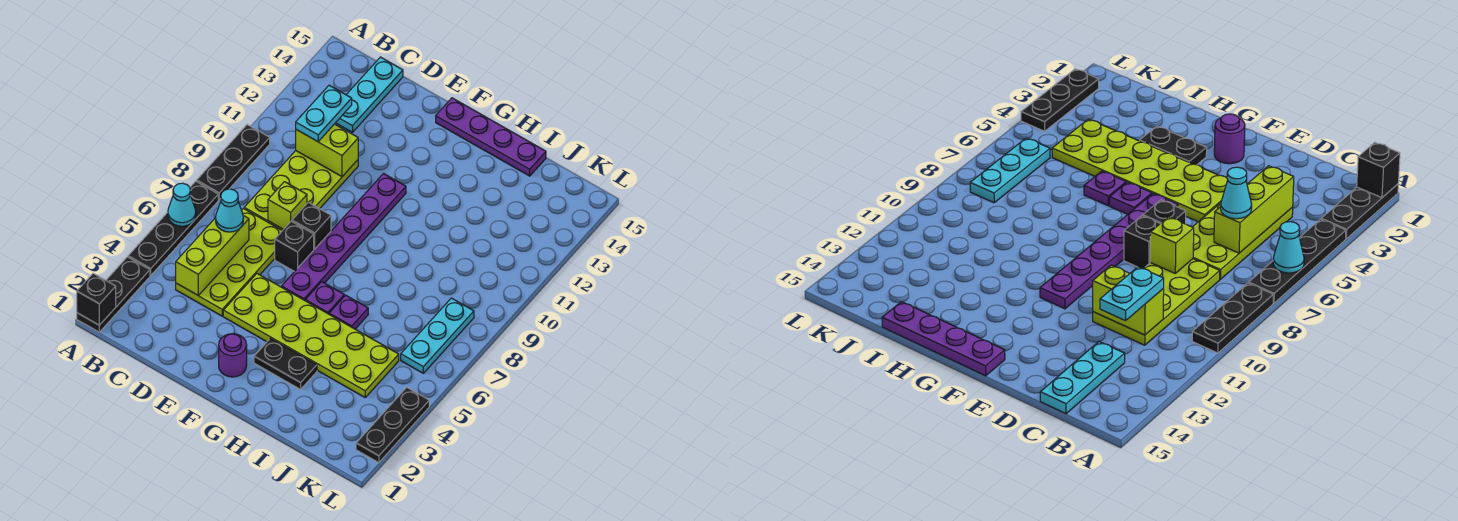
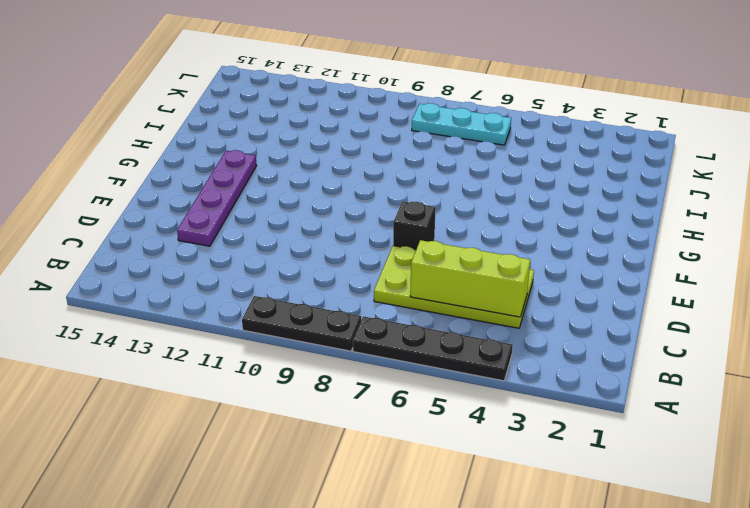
purple 1x4 plate [177,150,257,246] -> purple 1x4 plate moved to [436,98,546,176]
none -> black 1x3 plate [77,257,150,332]
none -> lime 2x4 plate [244,151,358,231]
none -> cyan 1x3 plate [336,57,403,132]

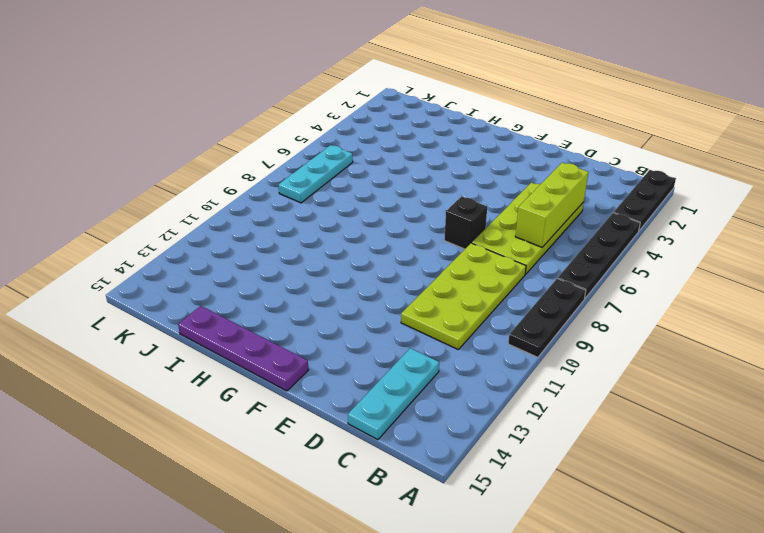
none -> lime 2x6 plate [223,274,399,397]
none -> black 1x1 brick [292,202,331,249]
none -> purple 1x1 round brick [219,334,247,377]

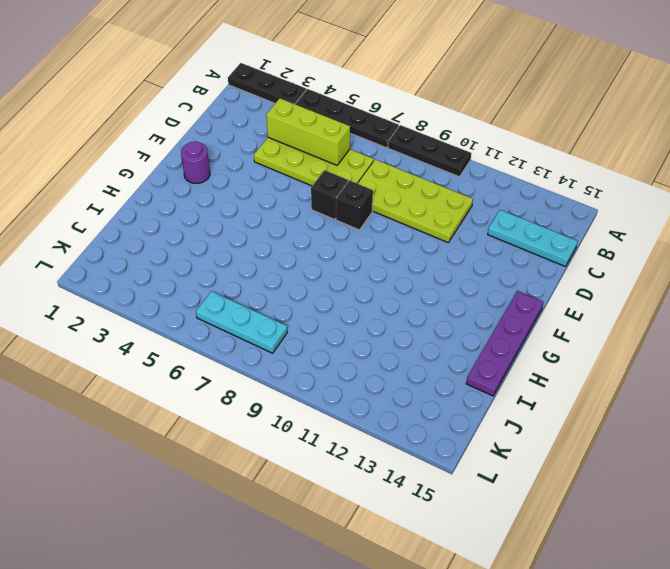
none -> lime 2x6 plate [223,274,399,397]
none -> purple 1x6 plate [282,174,406,300]
none -> black 1x2 plate [254,338,317,389]

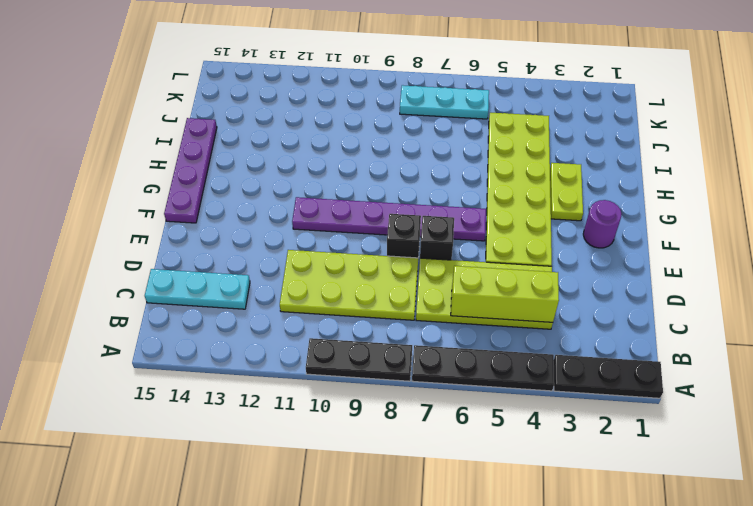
lime 1x2 plate [550,163,583,221] -> black 1x2 plate [254,338,317,389]
none -> purple 1x1 plate [305,282,344,314]
none -> purple 1x1 plate [329,295,368,329]
none -> black 1x3 plate [356,387,429,463]

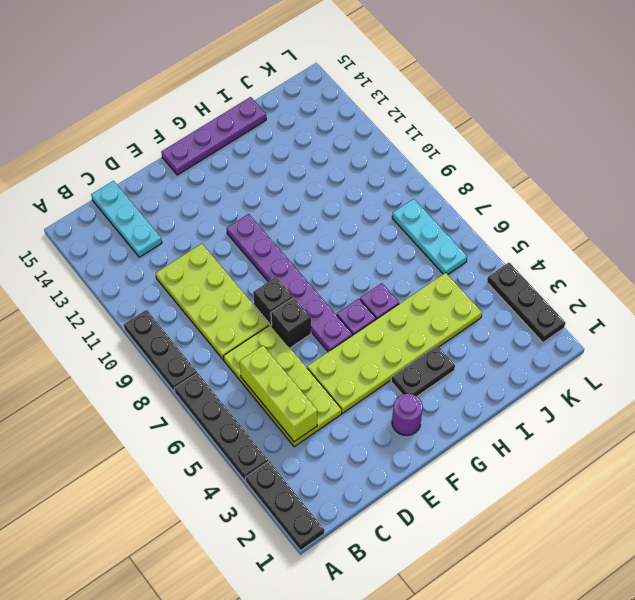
none -> black 1x1 brick [77,273,116,325]
none -> cyan 1x1 cone [168,183,196,226]
none -> lime 1x2 brick [296,124,358,177]

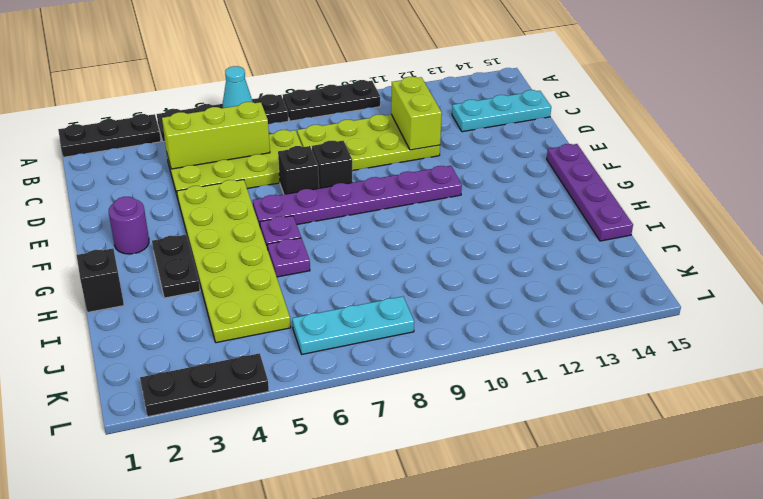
black 1x1 brick [77,249,124,312] -> black 1x1 brick moved to [77,273,116,325]
none -> lime 1x1 brick [268,182,307,229]
none -> cyan 1x1 cone [216,189,243,232]
none -> cyan 1x2 plate [296,85,352,142]

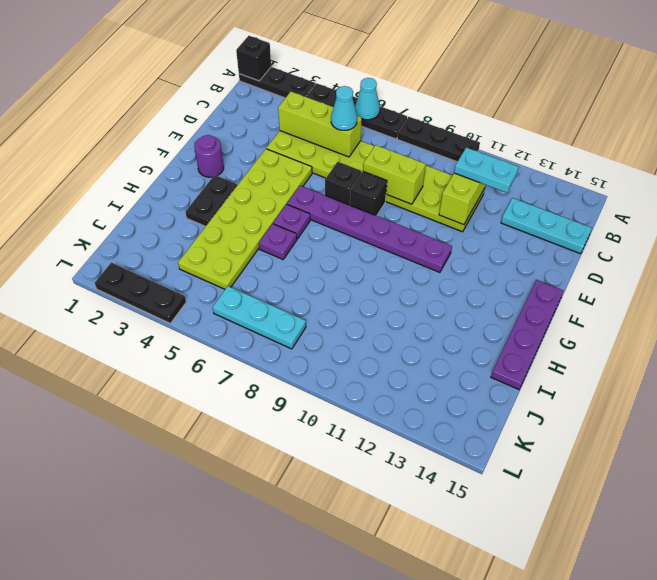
lime 1x2 brick [363,145,426,204] -> lime 1x1 brick [268,182,307,229]

